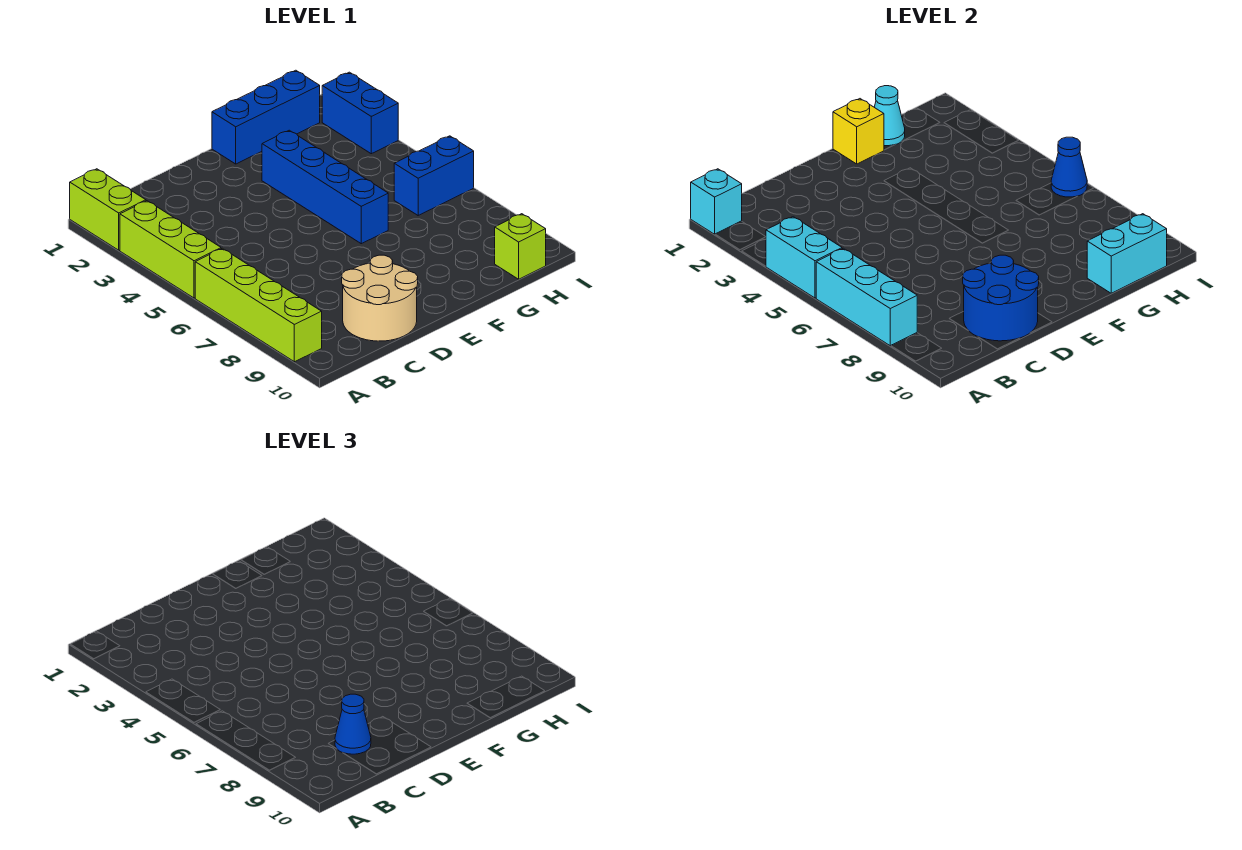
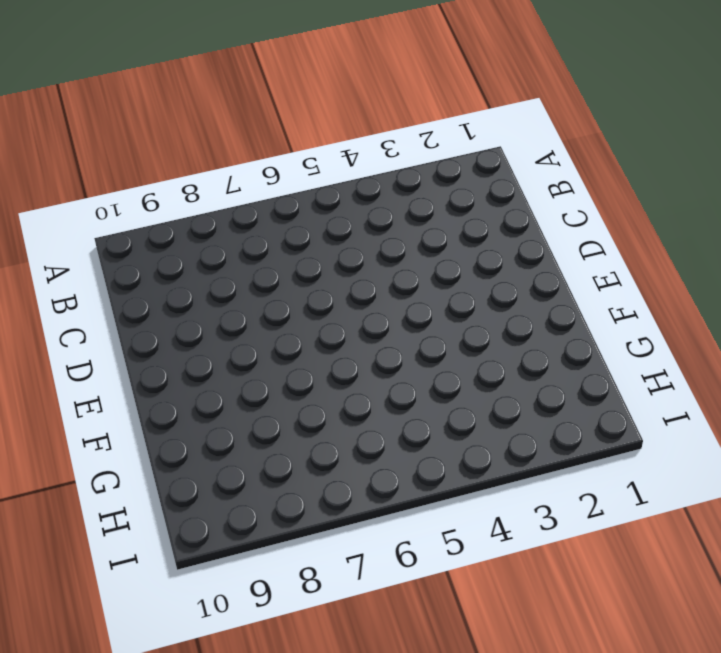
none -> lime 1x2 brick [70,169,146,250]
none -> lime 1x3 brick [120,201,221,298]
none -> lime 1x4 brick [195,248,322,362]

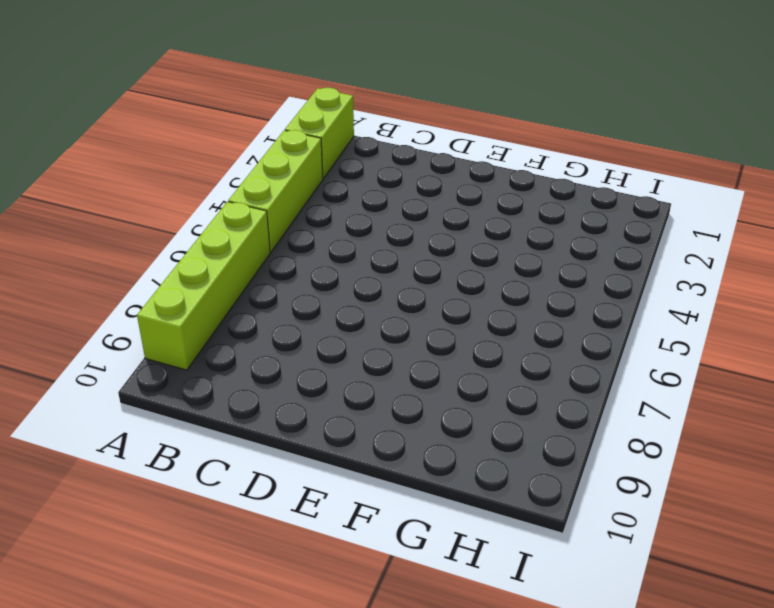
none -> tan 2x2 round brick [342,255,418,341]
none -> blue 1x3 brick [212,70,320,164]
none -> blue 1x4 brick [262,130,388,244]

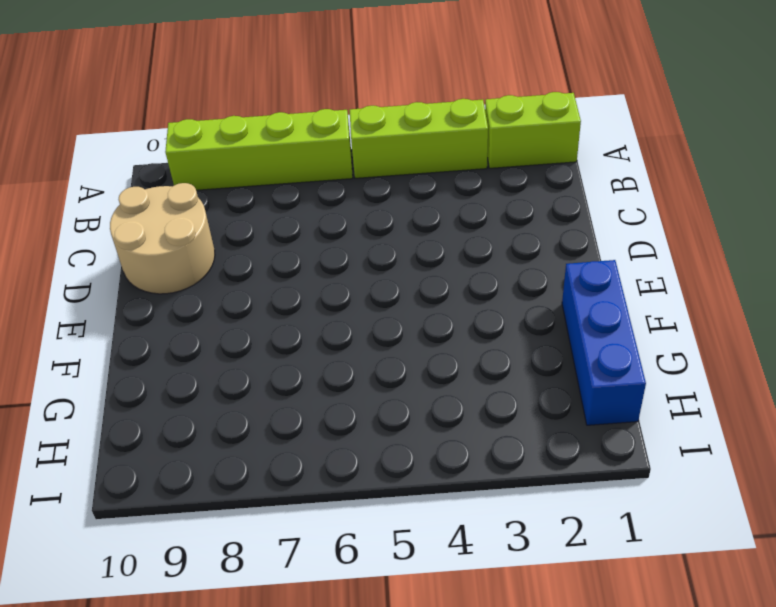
none -> blue 1x4 brick [262,130,388,244]
none -> blue 1x2 brick [394,136,474,215]
none -> lime 1x1 brick [495,214,546,279]

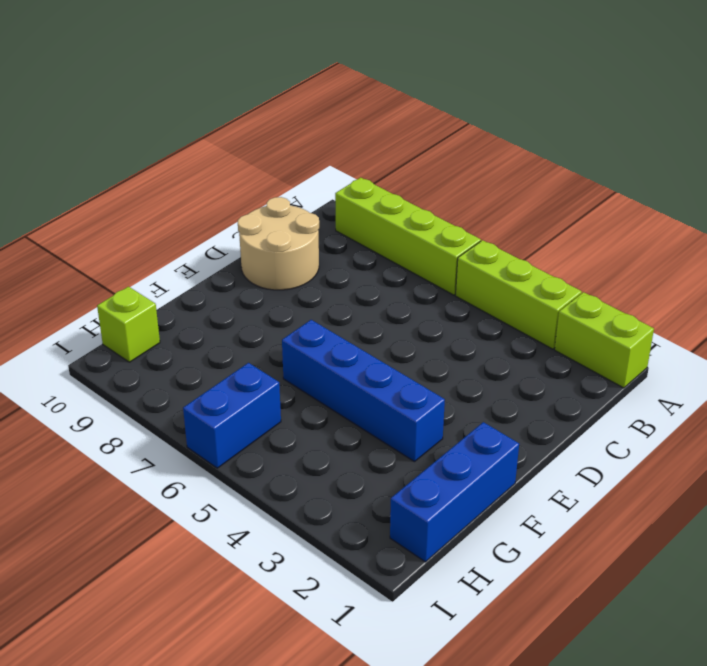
none -> blue 1x2 brick [322,72,398,154]
none -> cyan 1x1 brick [691,169,742,234]
none -> cyan 1x2 brick [766,217,842,298]

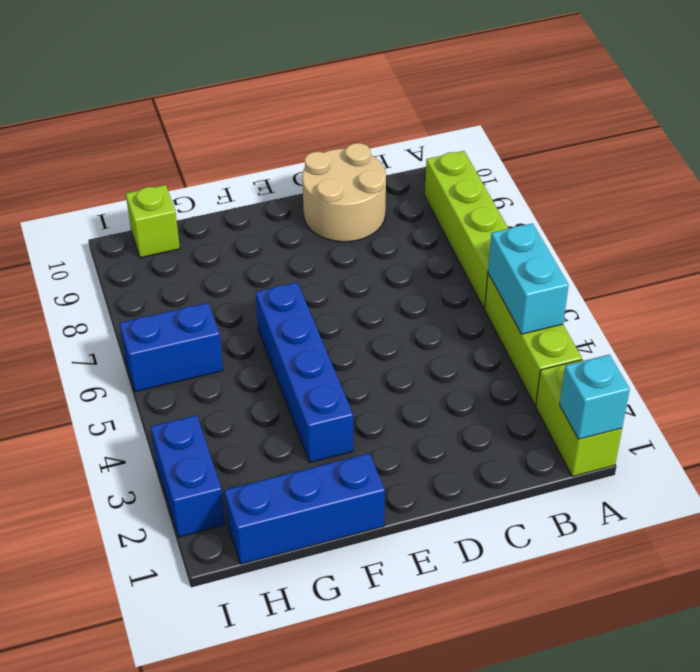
none -> cyan 1x3 brick [816,248,917,346]
none -> blue 2x2 round brick [963,255,1039,341]
none -> yellow 1x1 brick [833,99,884,164]

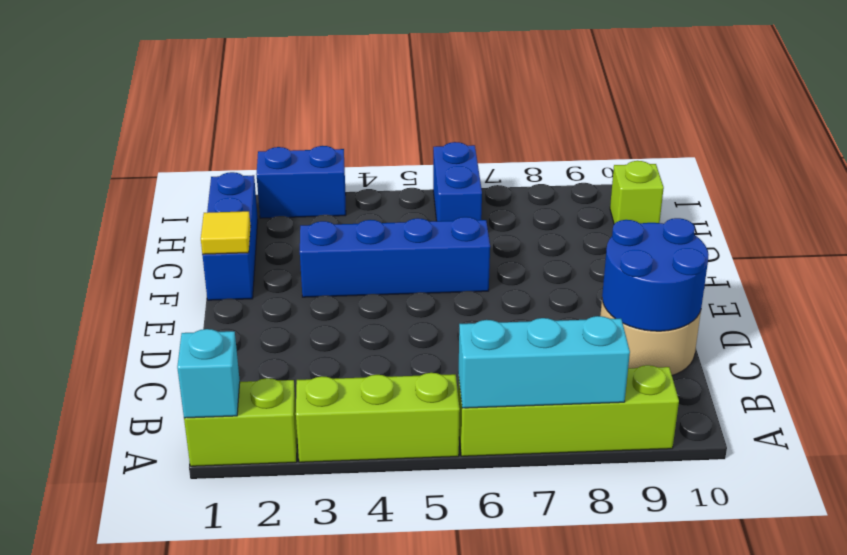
yellow 1x1 tile [201,211,251,254] -> yellow 1x1 brick [833,99,884,164]
none -> cyan 1x2 brick [766,217,842,298]
none -> cyan 1x1 cone [874,86,905,146]
none -> cyan 1x2 brick [1087,214,1167,293]

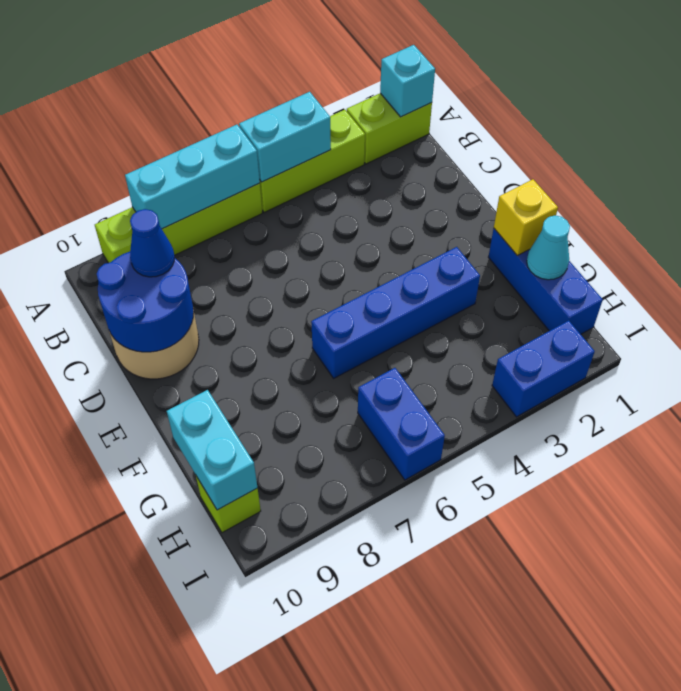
none -> blue 1x1 cone [1051,137,1087,197]

